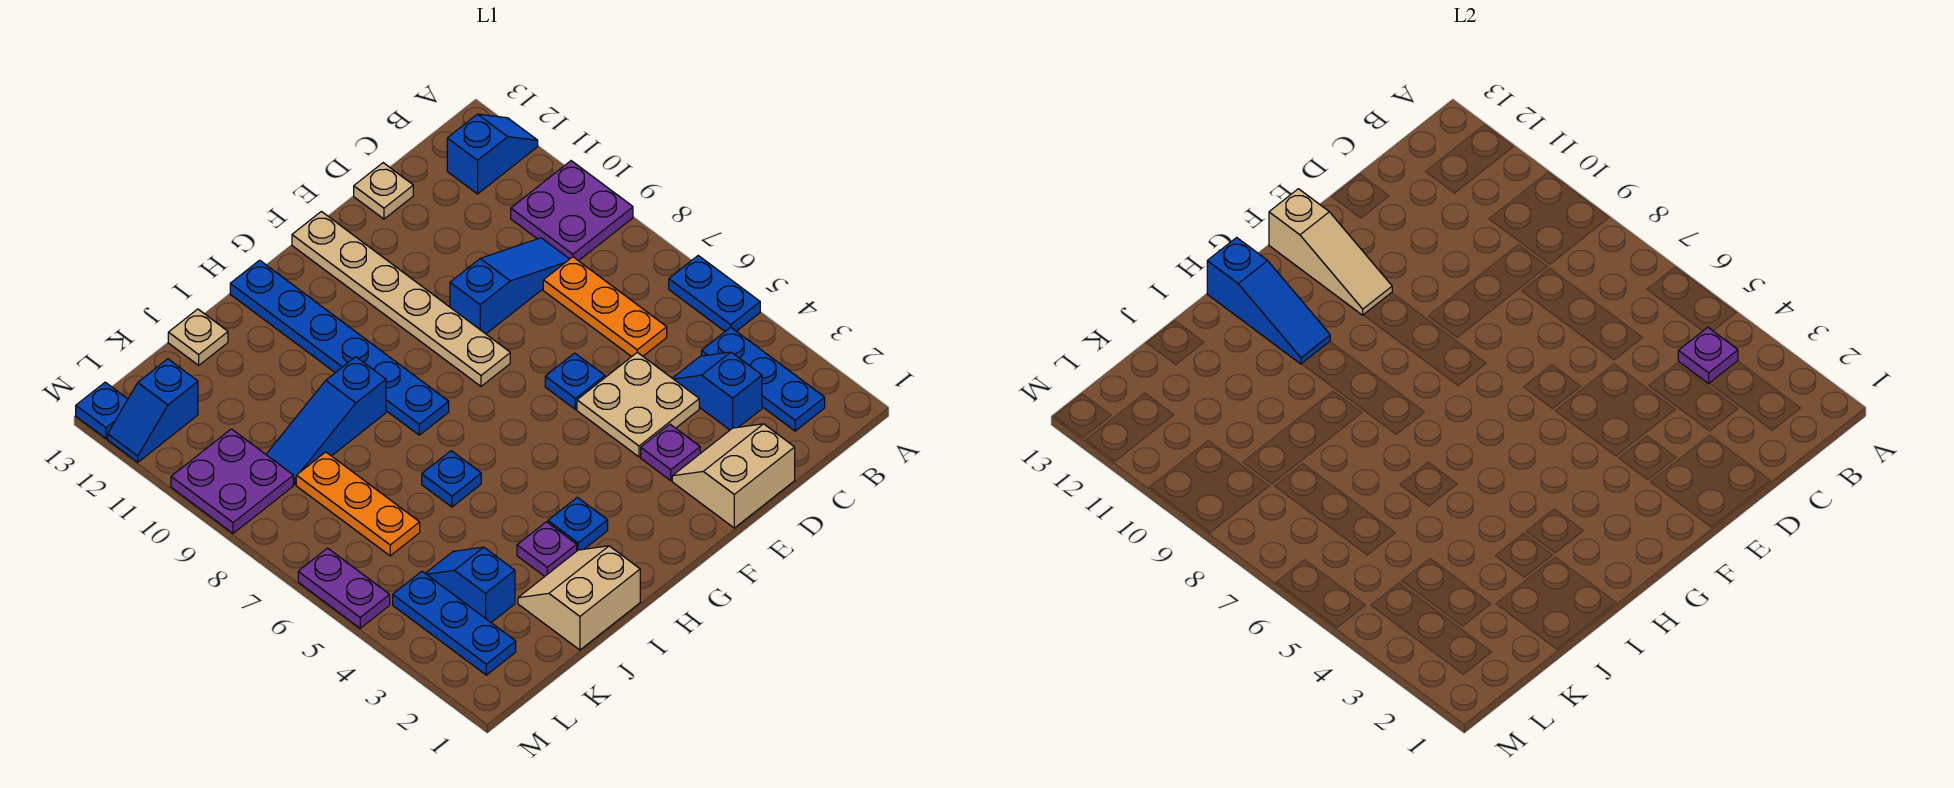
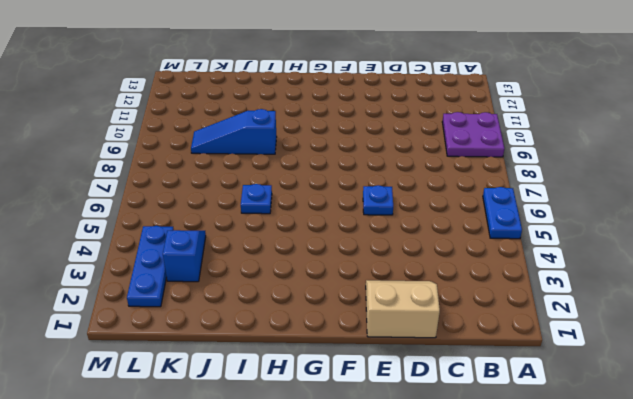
none -> blue 1x2 slope [447,114,538,194]
none -> blue 1x3 plate [701,327,825,431]
none -> blue 1x2 slope [673,352,762,430]
none -> orange 1x3 plate [543,257,667,357]

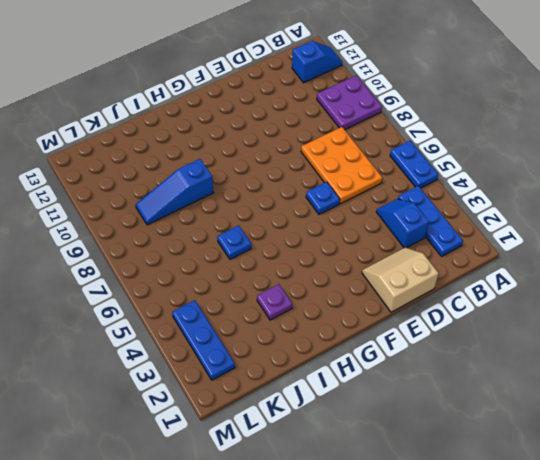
orange 2x3 plate [301,127,382,204] -> orange 1x3 plate [543,257,667,357]
none -> blue 1x3 slope [450,238,569,334]
none -> tan 2x2 plate [577,352,699,457]
none -> tan 1x1 plate [354,163,413,219]
none -> purple 1x1 plate [641,424,700,481]

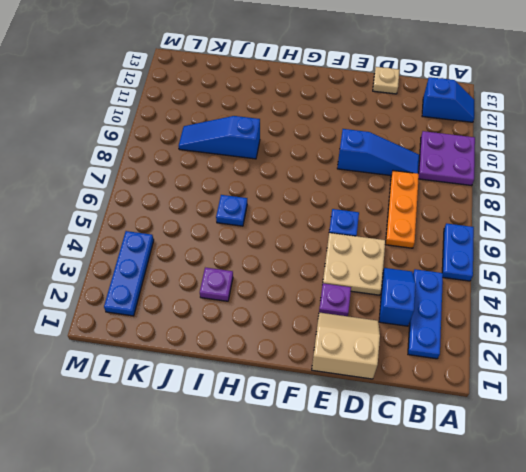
none -> tan 1x6 plate [292,211,510,386]
none -> blue 1x1 plate [548,497,608,551]
none -> blue 1x6 plate [230,260,449,435]
none -> tan 2x2 slope [518,546,640,650]

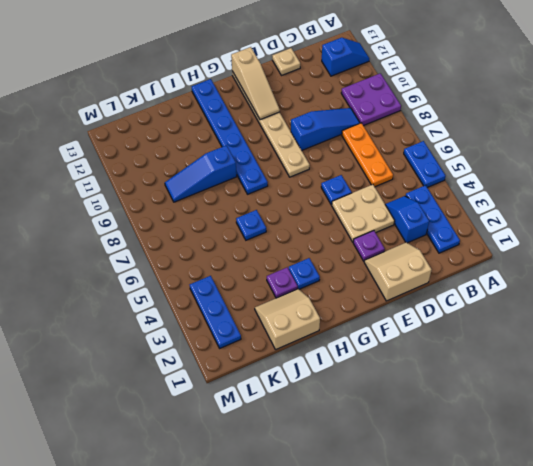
none -> tan 1x1 plate [168,309,228,365]
none -> blue 1x2 slope [425,547,515,623]
none -> orange 1x3 plate [296,452,420,556]
none -> purple 2x2 plate [171,429,293,533]

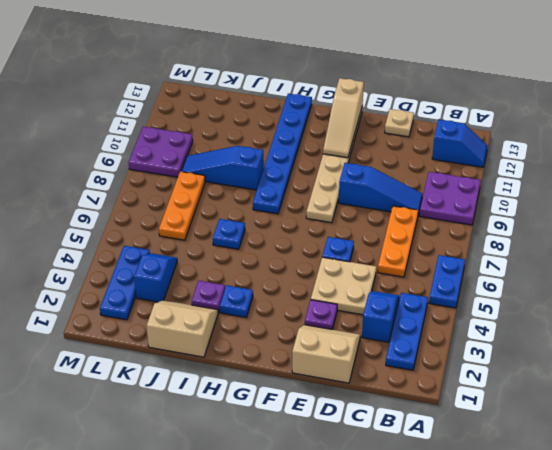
none -> tan 1x1 plate [168,309,228,365]
none -> blue 1x2 slope [108,359,198,462]
none -> purple 1x2 plate [298,548,390,628]
none -> blue 1x1 plate [76,382,128,439]

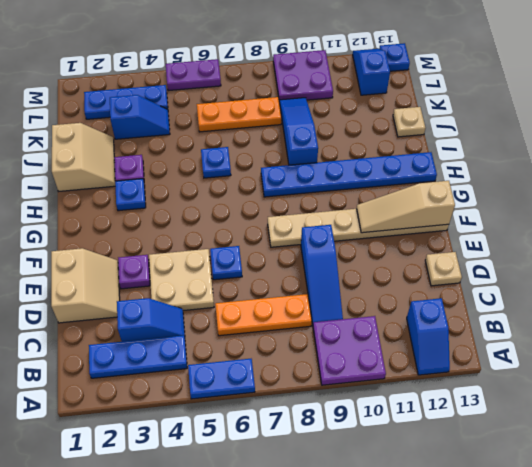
none -> purple 1x1 plate [1678,327,1738,384]
none -> blue 1x3 slope [1207,238,1330,364]

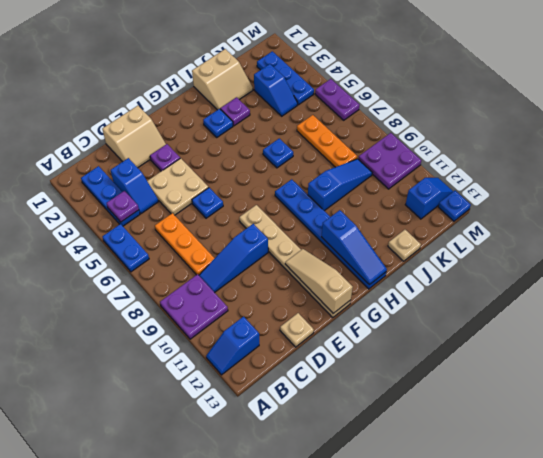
blue 1x3 slope [322,210,387,285] -> blue 1x3 slope turned to [1207,238,1330,364]

